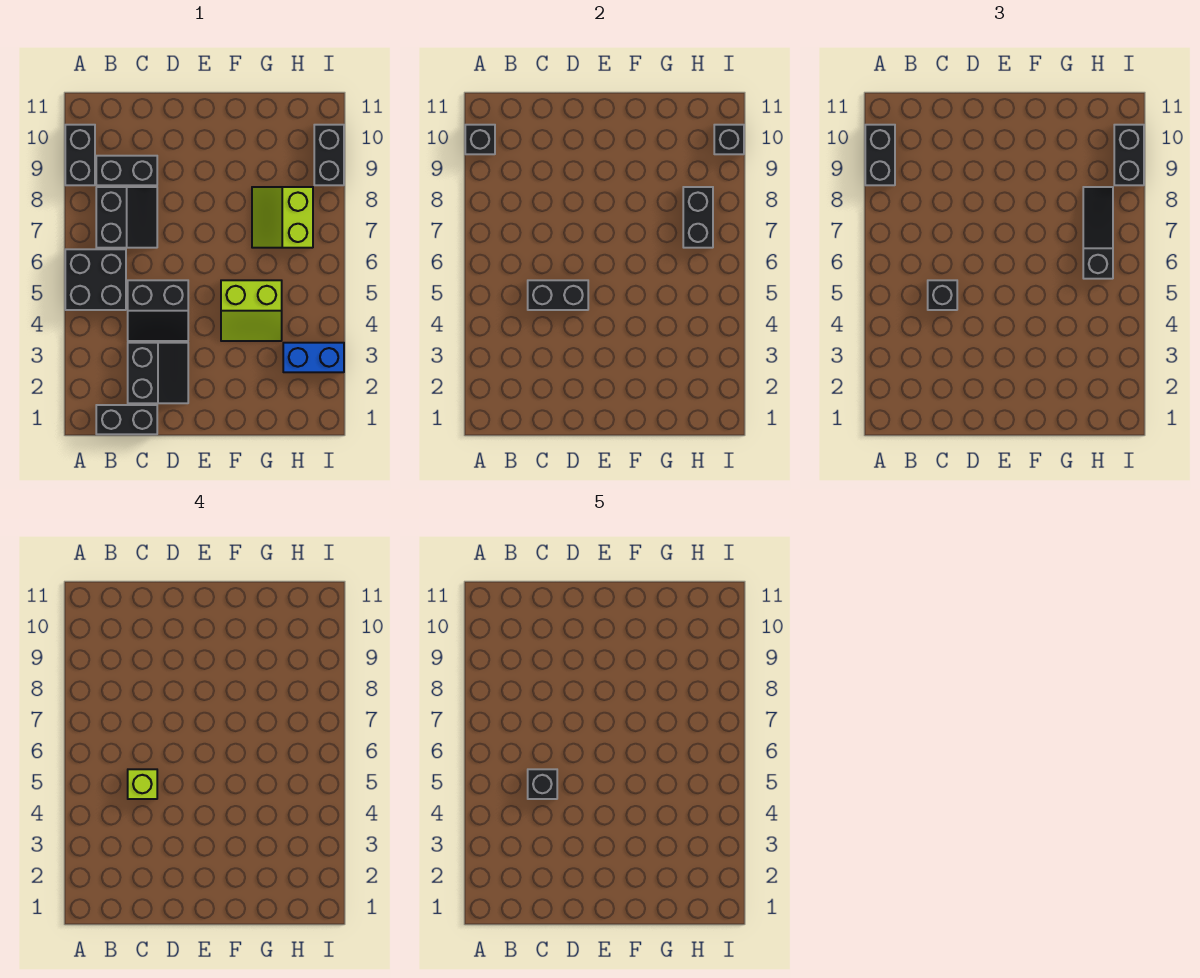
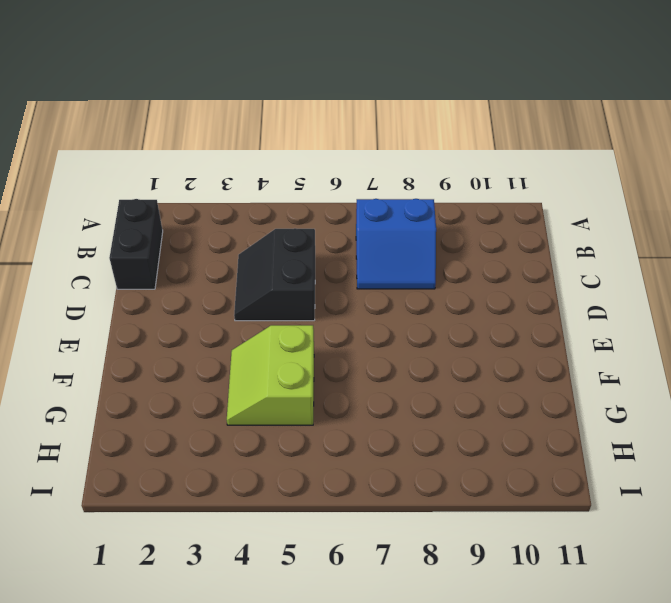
blue 2x2 slope [356,199,436,289] -> black 2x2 slope [96,187,157,248]
none -> black 2x2 brick [65,249,126,310]
none -> black 1x2 brick [65,125,95,185]
none -> black 1x2 brick [96,156,157,185]

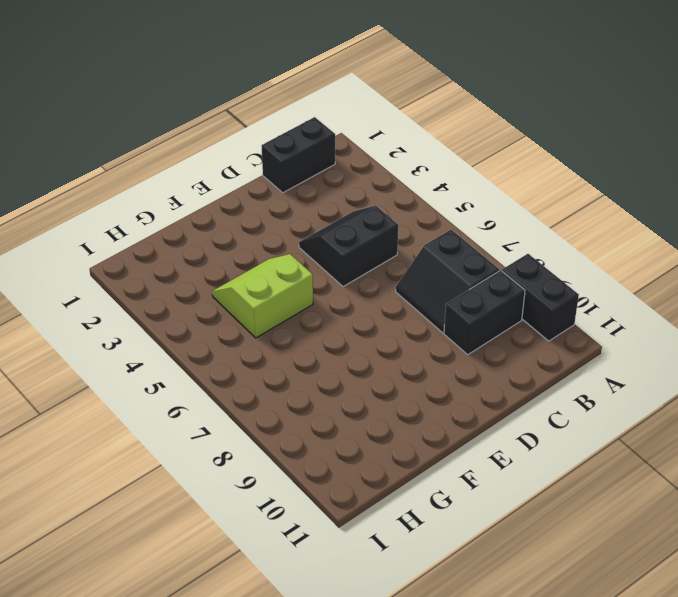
none -> black 2x2 brick [65,249,126,310]
none -> black 2x2 slope [128,343,188,403]
none -> lime 2x2 slope [252,187,313,248]

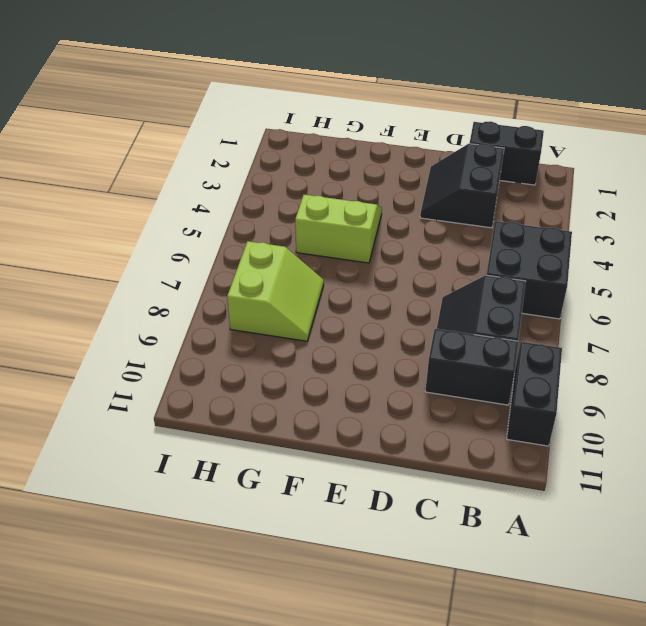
none -> black 2x2 slope [128,280,188,341]
none -> blue 1x2 brick [283,343,344,372]
none -> black 1x2 brick [314,125,344,185]

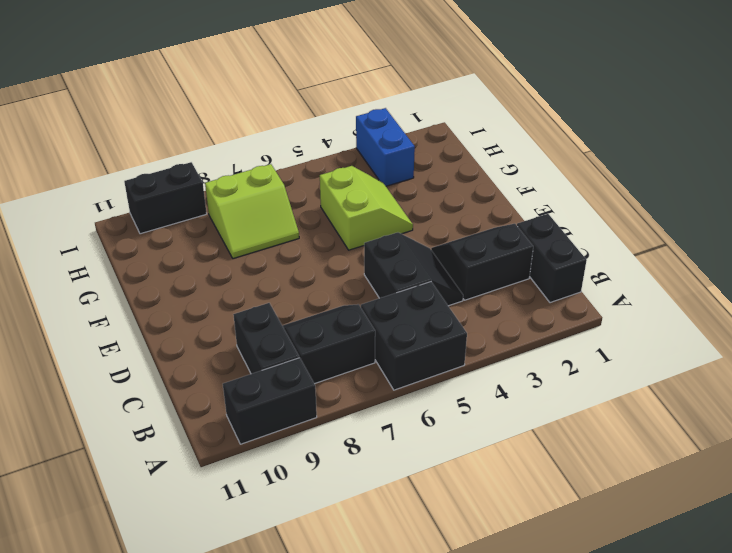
none -> black 1x1 brick [465,125,495,154]
none -> black 1x2 brick [528,280,588,310]
none -> black 1x2 brick [683,187,713,248]

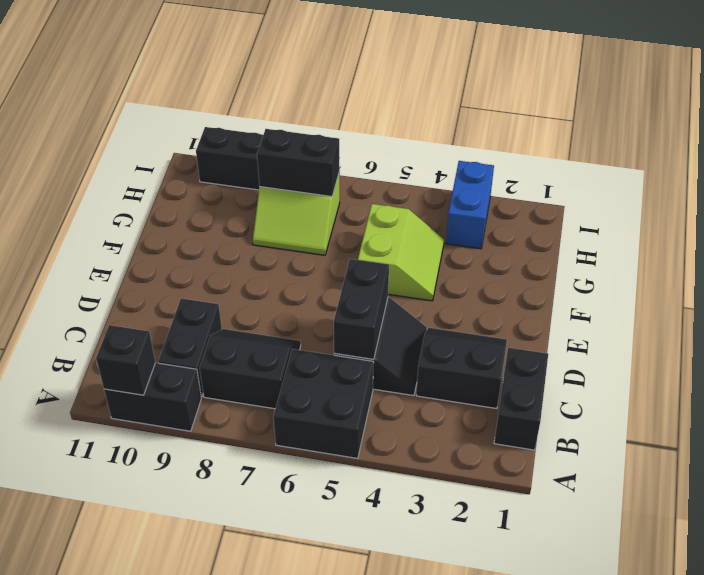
none -> black 1x1 brick [714,125,744,154]
none -> black 1x2 brick [865,125,895,185]
none -> black 1x1 brick [928,280,957,310]

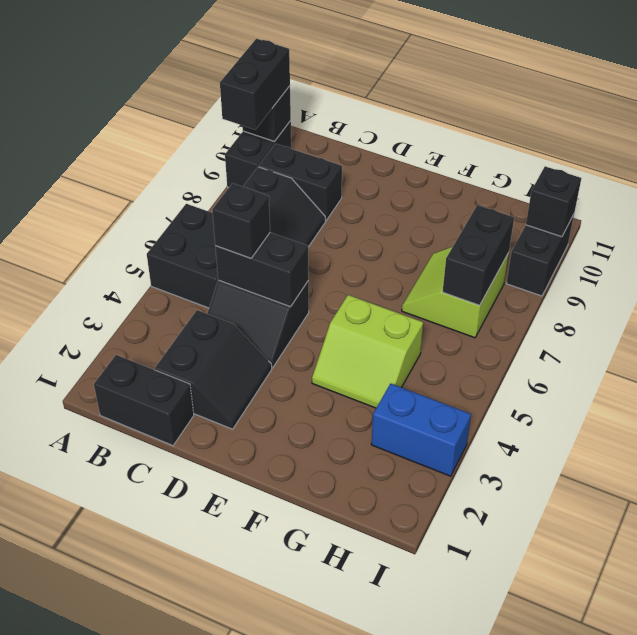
none -> black 1x3 slope [1083,187,1113,279]
none -> black 1x2 brick [1114,125,1144,185]
none -> lime 1x1 brick [128,769,157,799]

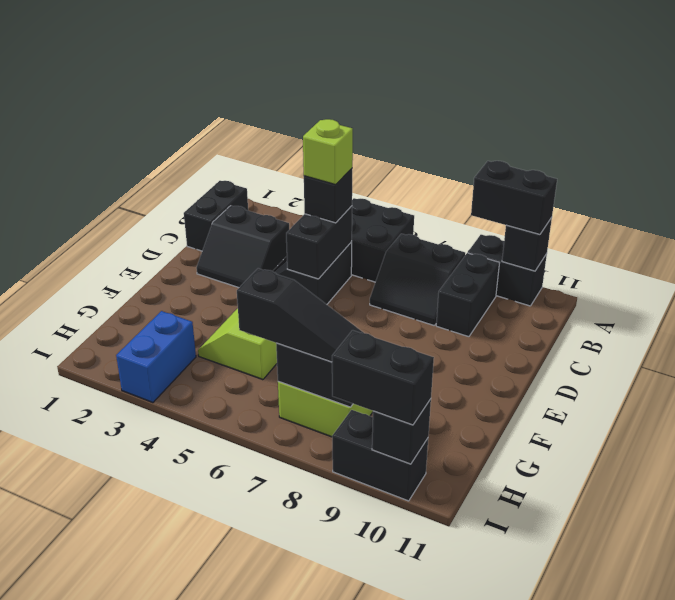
none -> black 1x1 brick [528,769,557,799]

